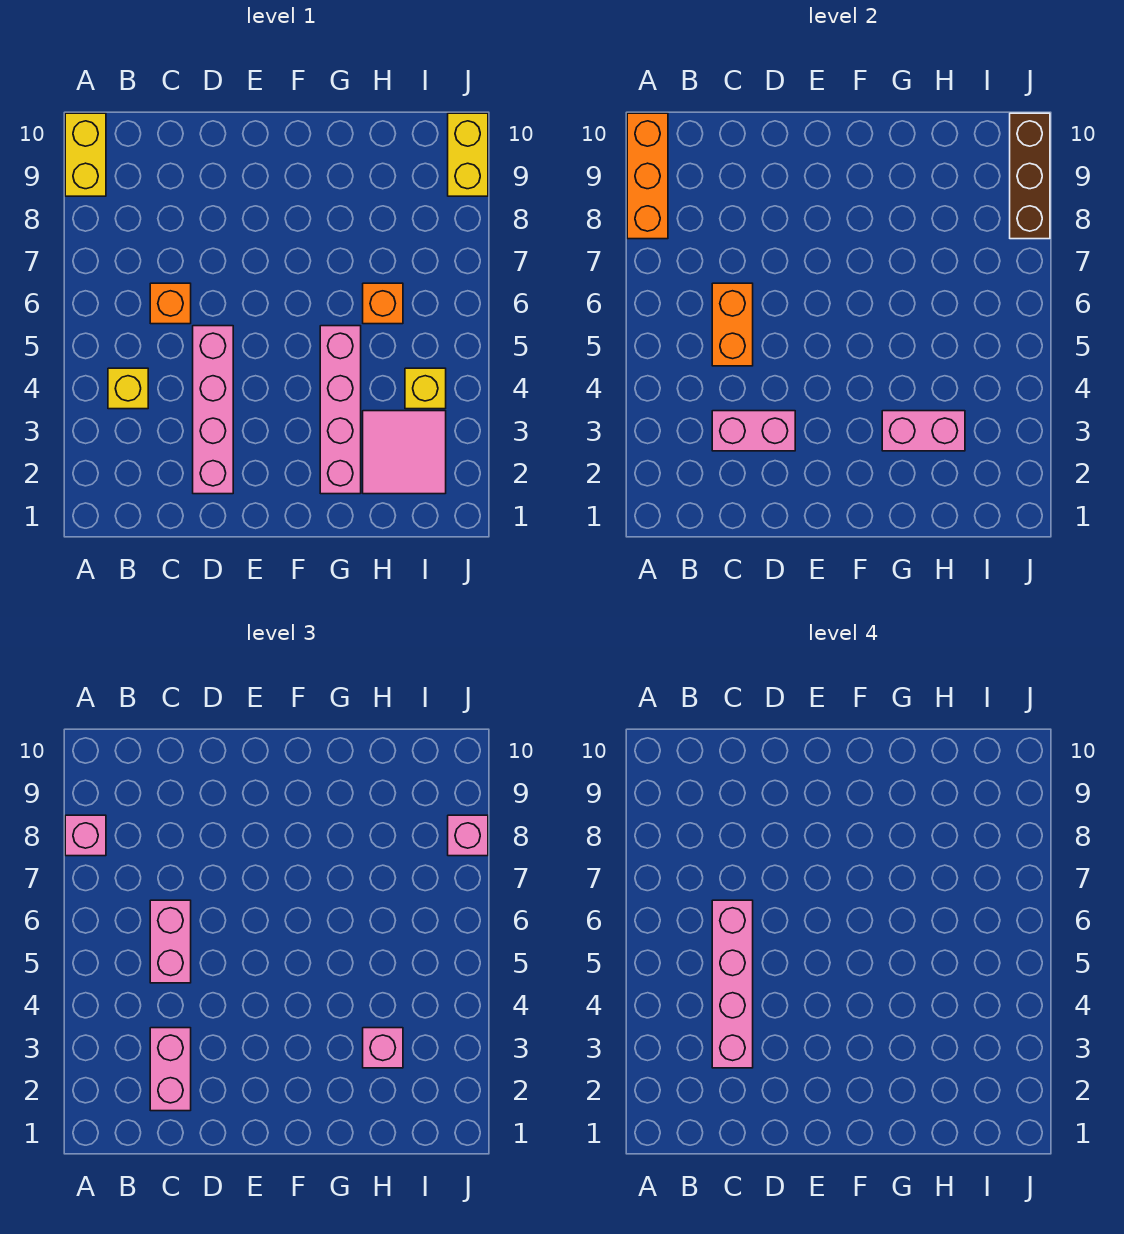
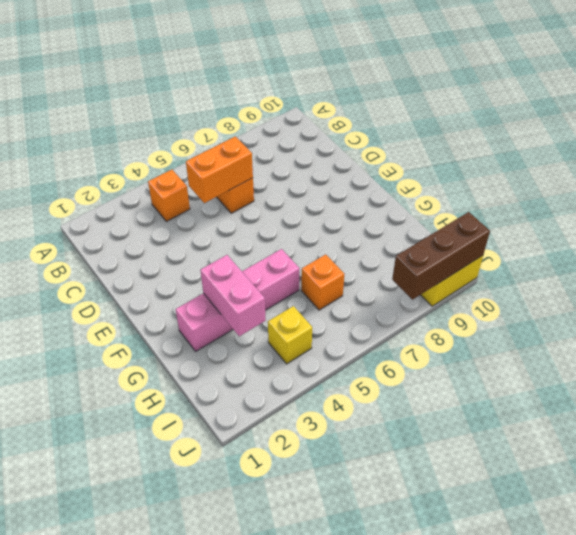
orange 1x1 brick [148,170,190,221] -> yellow 1x1 brick [108,368,148,409]
none -> yellow 1x2 brick [65,113,106,196]
none -> pink 1x4 brick [193,326,233,494]
none -> pink 2x2 tile [363,411,446,494]

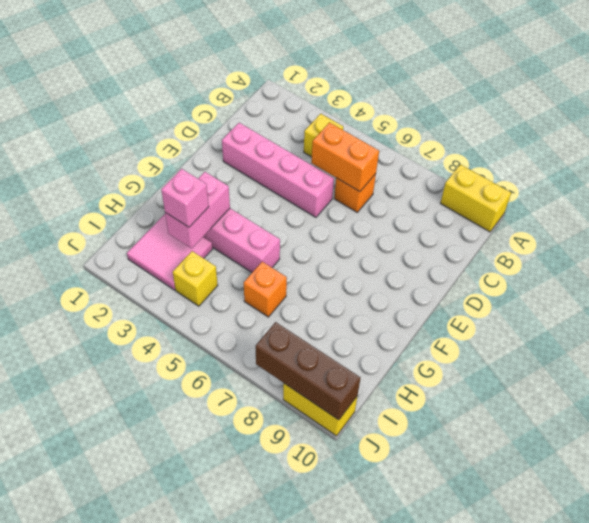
none -> orange 1x3 brick [627,113,668,239]
none -> pink 1x2 brick [712,411,795,451]
none -> pink 1x1 brick [65,815,106,856]

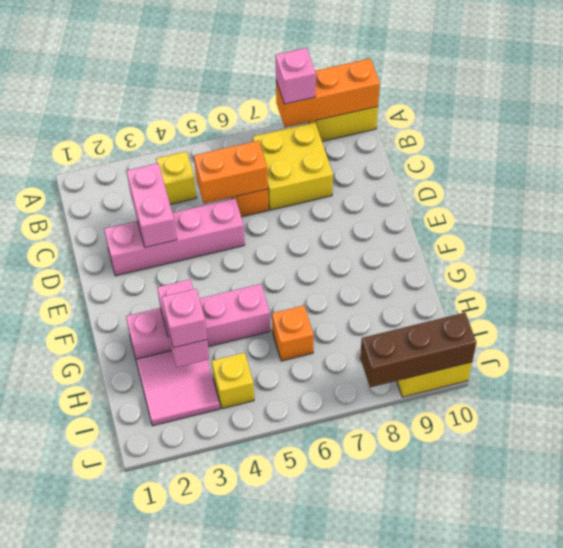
yellow 2x2 brick [253,122,333,210] -> none
none -> pink 1x2 brick [150,1028,191,1111]
none -> pink 1x2 brick [150,900,191,983]
none -> pink 1x1 brick [448,815,488,856]

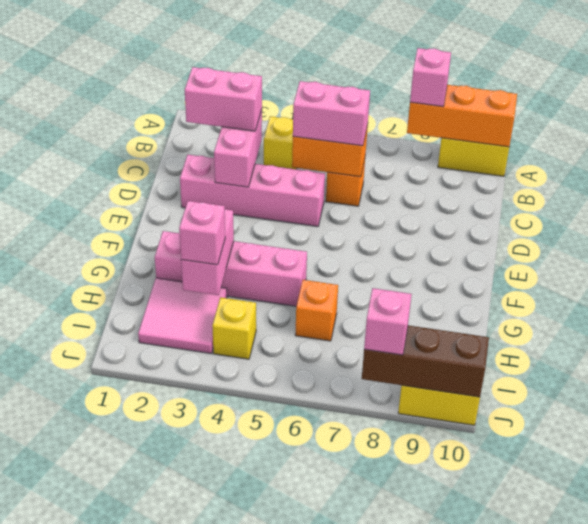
none -> pink 1x4 brick [712,900,753,1068]

